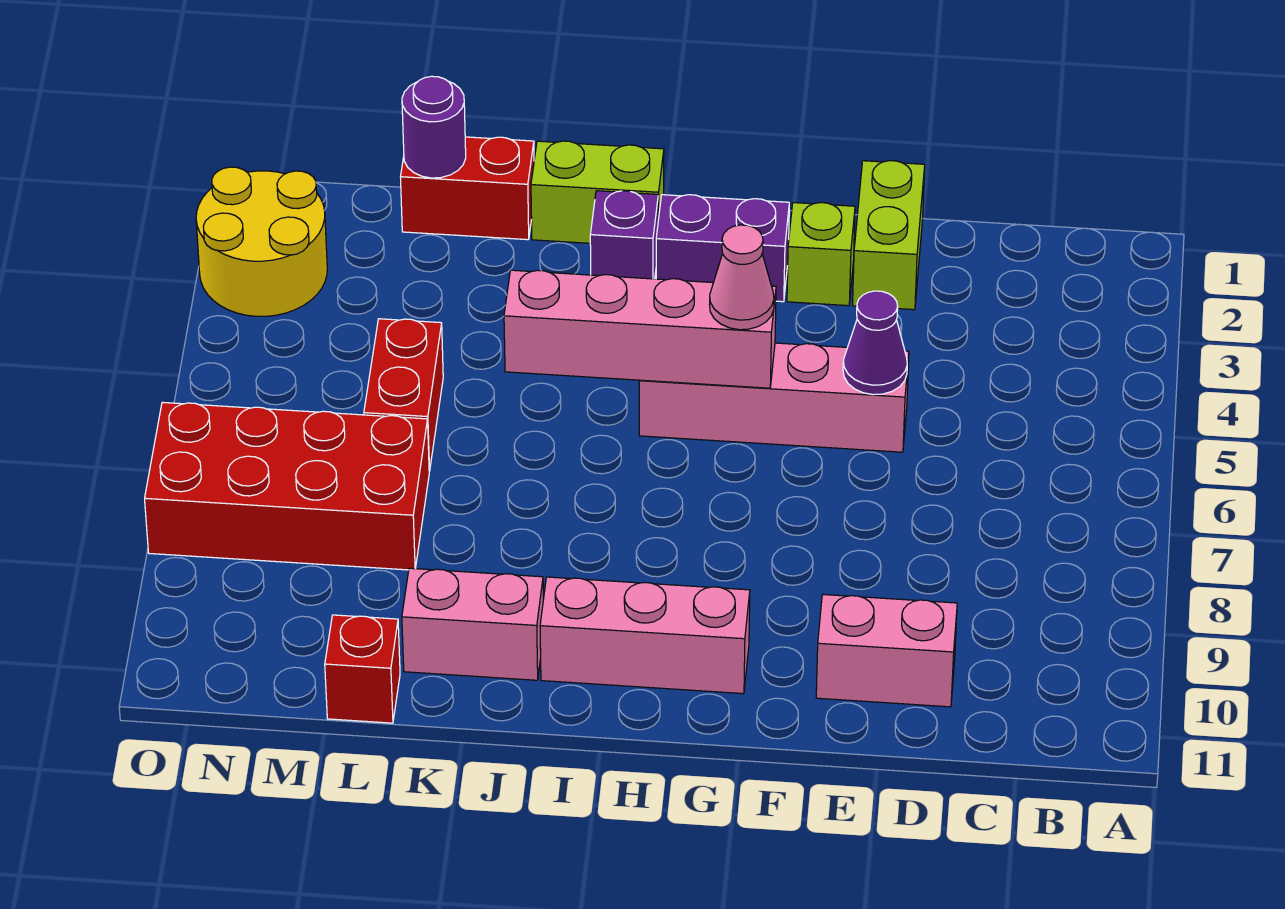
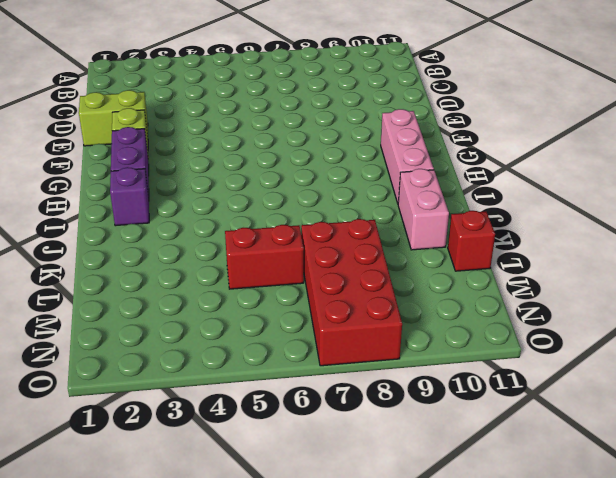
none -> pink 1x2 brick [816,595,957,707]
none -> pink 1x4 brick [639,343,909,452]
none -> lime 1x2 brick [531,141,664,243]

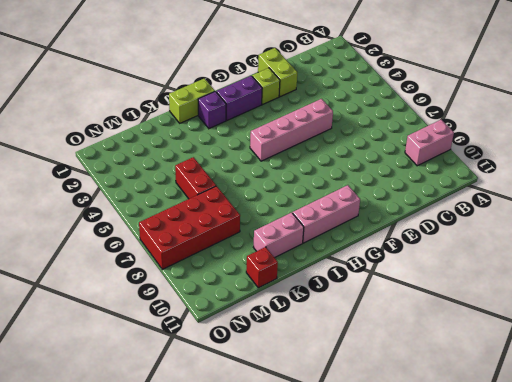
pink 1x2 brick [405,120,454,166] -> pink 1x2 brick moved to [816,595,957,707]
none -> red 1x2 brick [401,137,534,240]
none -> yellow 2x2 round brick [196,167,327,316]
none -> purple 1x1 cone [843,291,907,395]

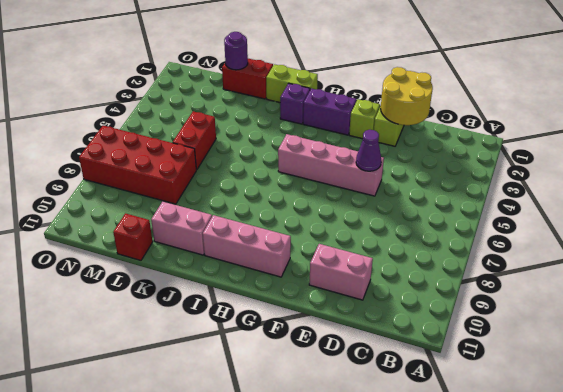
yellow 2x2 round brick [381,67,433,125] -> yellow 2x2 round brick moved to [196,167,327,316]
none -> pink 1x4 brick [504,270,776,388]
none -> pink 1x1 cone [710,225,774,330]

